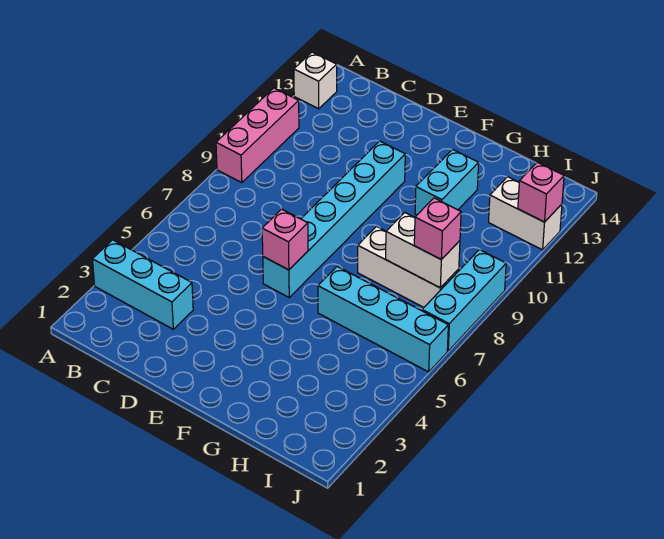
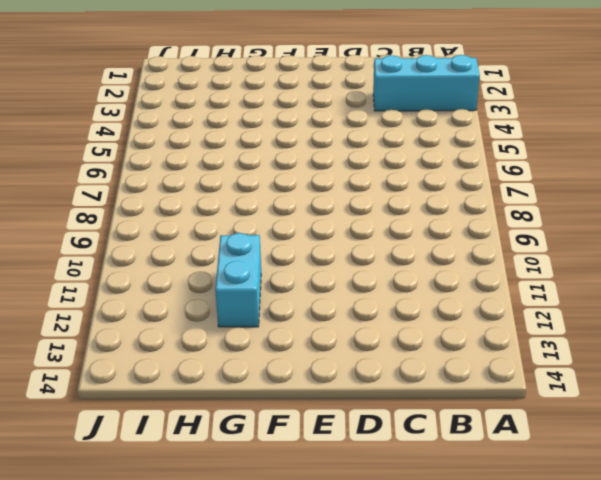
none -> pink 1x3 brick [216,88,299,183]
none -> white 1x1 brick [294,52,337,109]
none -> cyan 1x6 brick [263,141,405,297]

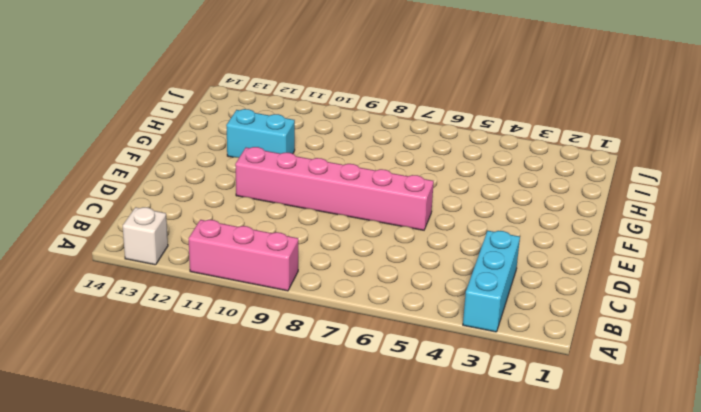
pink 1x6 brick [235,147,434,230] -> cyan 1x6 brick [263,141,405,297]
none -> cyan 1x4 brick [318,267,448,372]
none -> white 1x3 brick [358,227,459,307]
none -> white 1x2 brick [489,177,562,250]

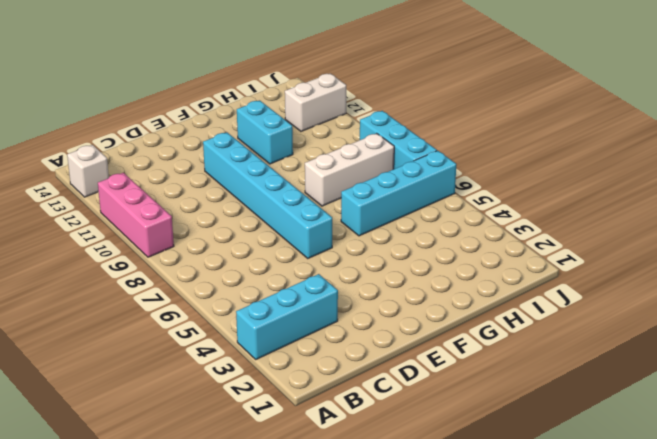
none -> pink 1x1 brick [262,209,308,270]
none -> white 1x2 brick [386,213,460,288]
none -> pink 1x1 brick [518,162,564,222]

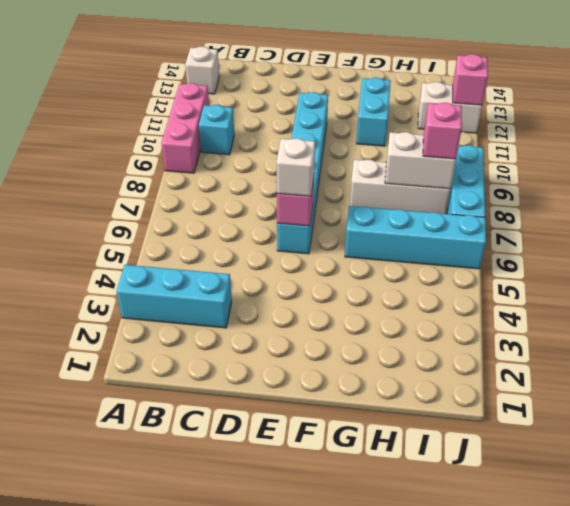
cyan 1x1 brick [199,105,234,155] -> none
white 1x1 brick [277,138,315,196] -> none

